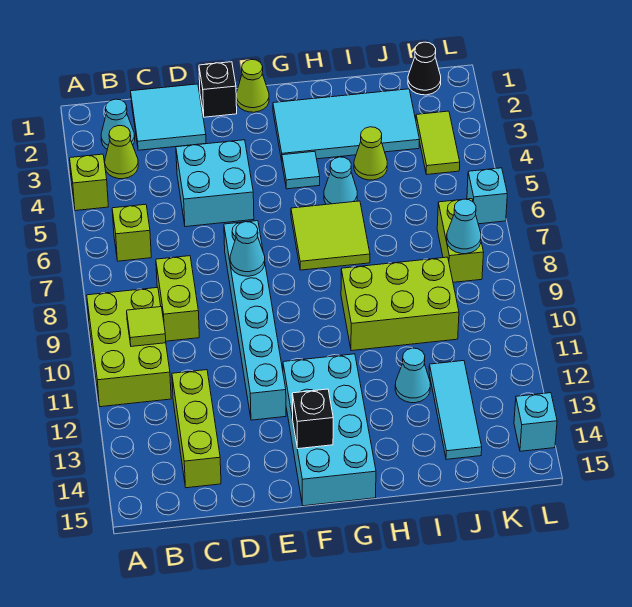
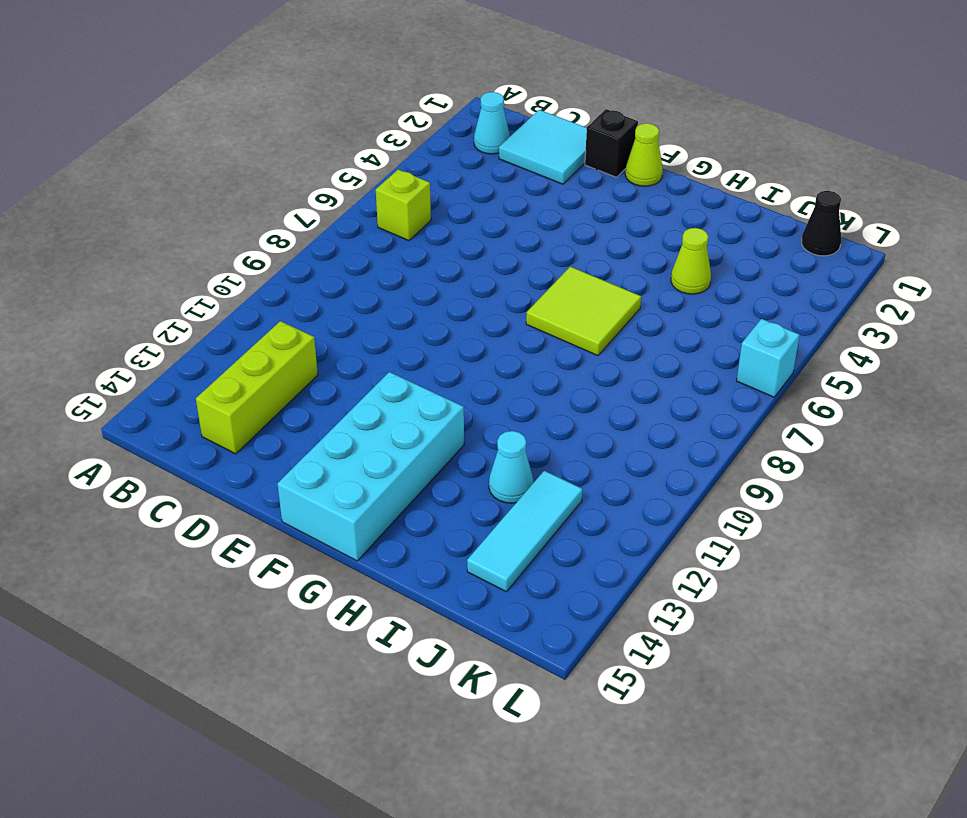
none -> lime 1x1 brick [70,154,108,211]
none -> lime 2x3 brick [87,287,171,407]
none -> lime 1x1 cone [105,126,138,179]
none -> lime 1x2 brick [156,256,199,341]

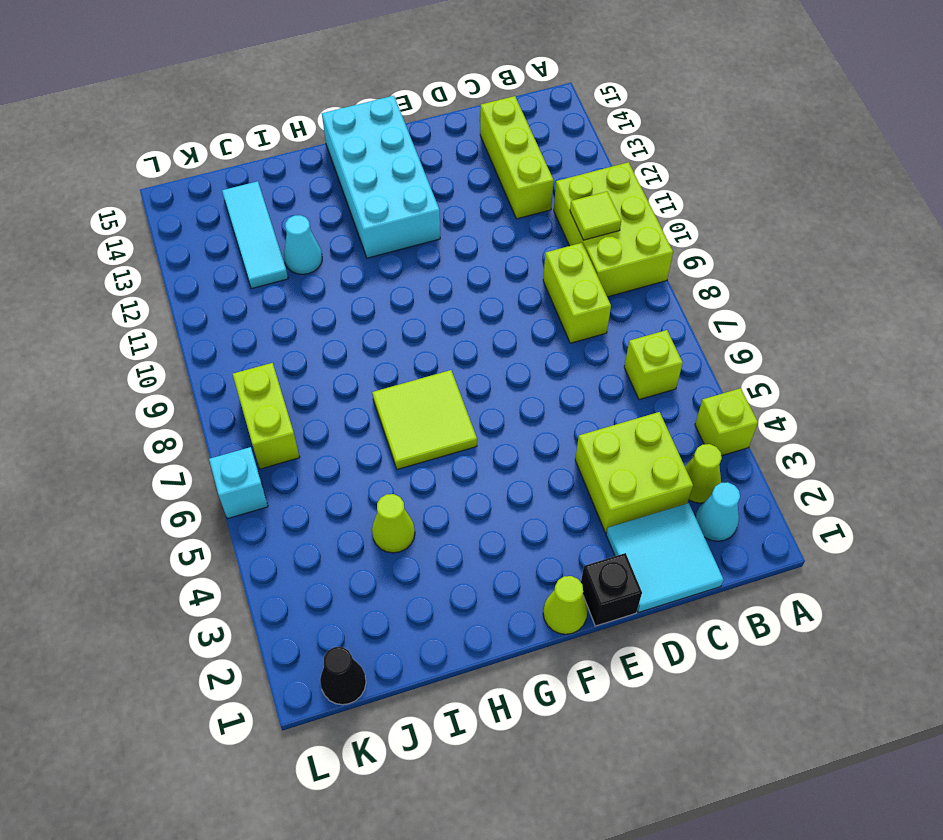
lime 2x2 brick [575,412,693,533] -> cyan 2x2 brick [176,140,254,227]
none -> cyan 1x6 brick [224,221,286,420]
none -> cyan 2x4 tile [273,89,420,160]
none -> cyan 1x1 tile [282,151,320,189]
none -> cyan 1x1 cone [324,157,357,204]

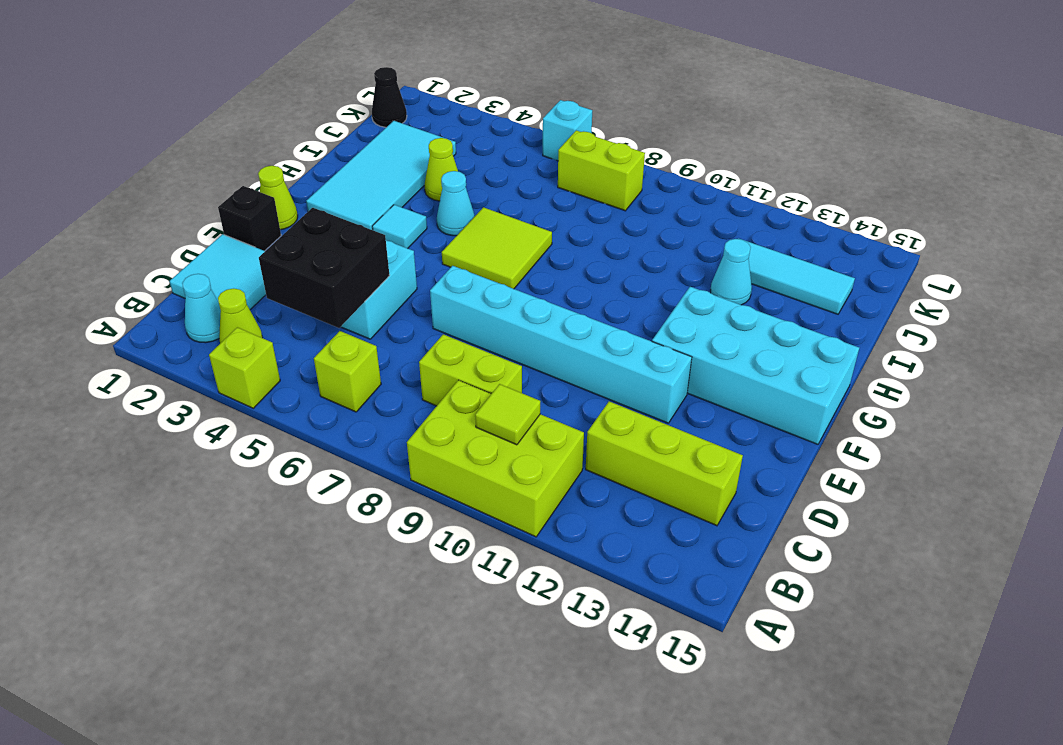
black 2x2 brick [259,208,390,328] -> none
none -> lime 2x3 brick [341,257,459,351]
none -> lime 1x2 tile [416,111,460,175]
none -> cyan 1x1 brick [514,393,557,451]
none -> cyan 1x1 cone [230,222,265,276]

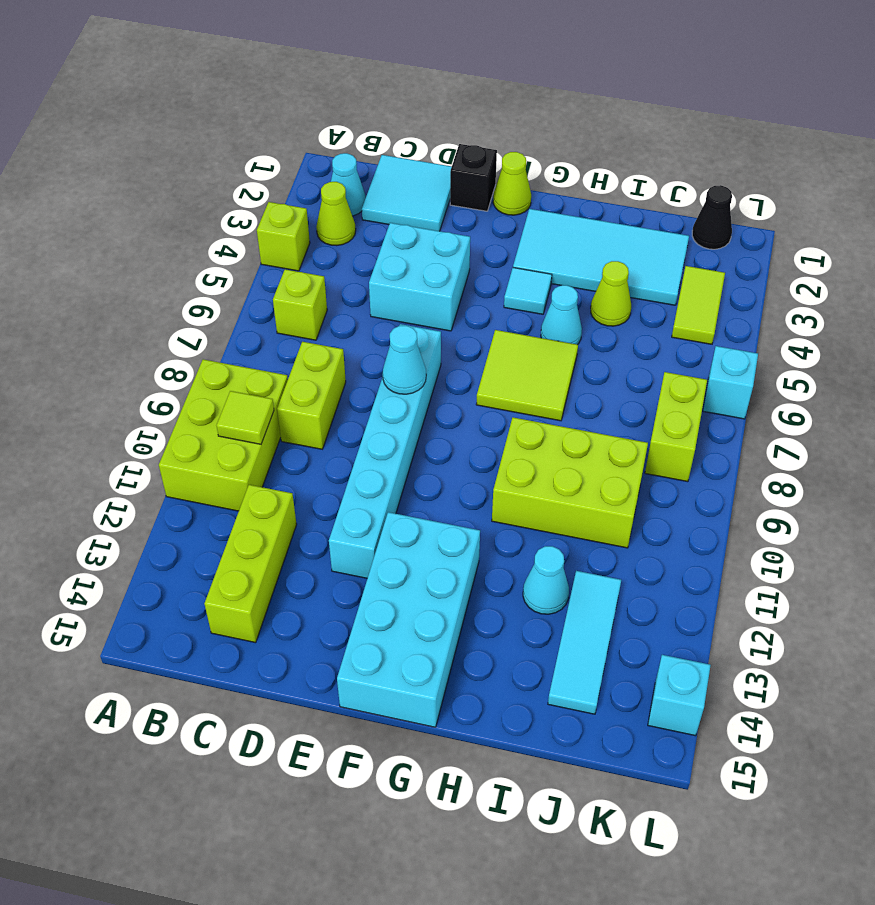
none -> black 1x1 brick [292,389,333,449]
none -> cyan 1x1 cone [447,199,481,254]

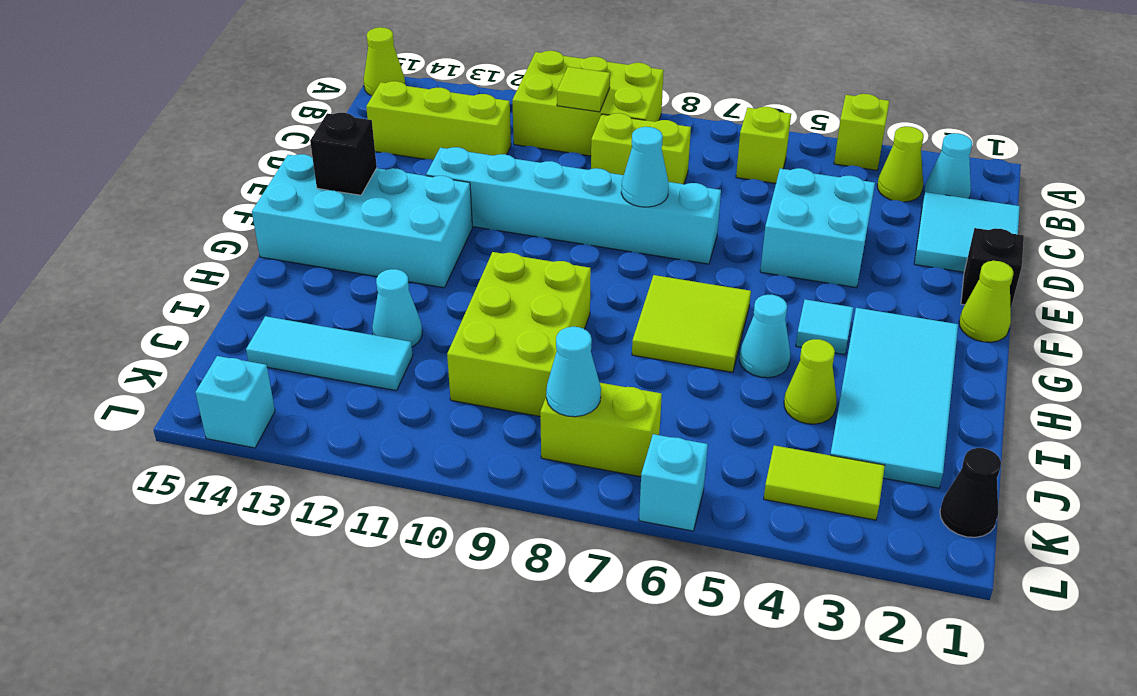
lime 1x1 cone [364,27,405,96] -> none

